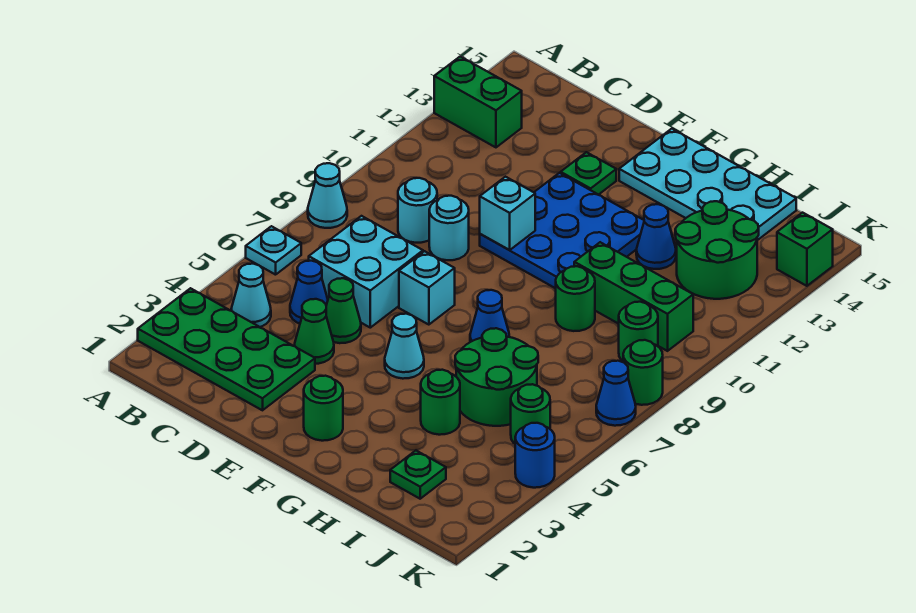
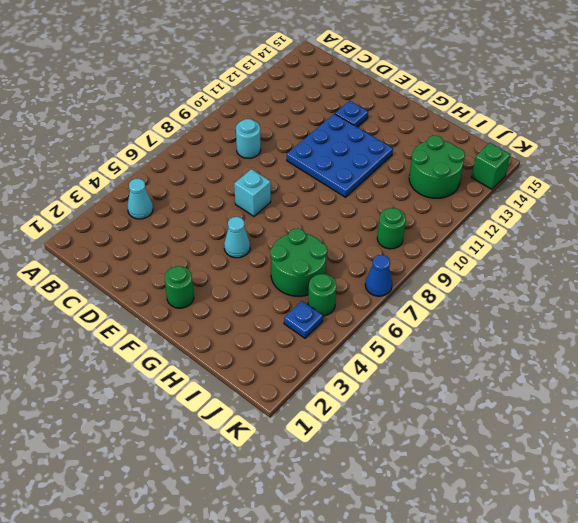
blue 1x1 plate [335,101,368,127] -> green 1x1 plate [561,152,616,195]
blue 1x1 plate [284,301,323,338] -> none
none -> green 2x4 plate [138,288,315,410]
none -> cyan 1x1 plate [246,226,301,275]
none -> cyan 1x1 cone [308,163,347,228]
none -> green 1x2 brick [434,57,522,147]

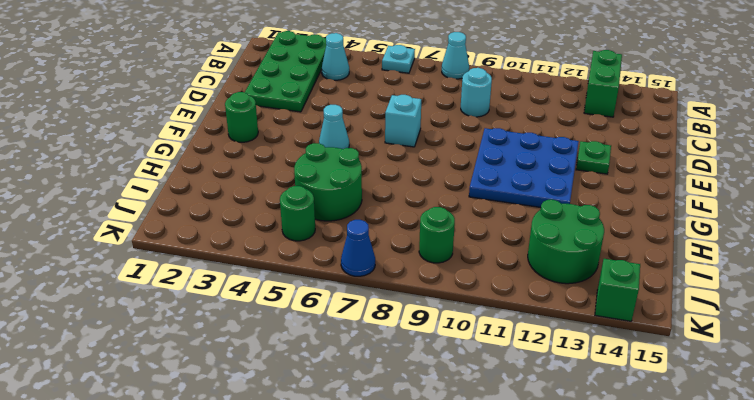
none -> blue 1x1 cone [290,261,328,324]
none -> cyan 2x2 brick [309,216,423,328]
none -> green 1x1 cone [295,299,334,364]
none -> green 1x1 cone [326,278,361,343]

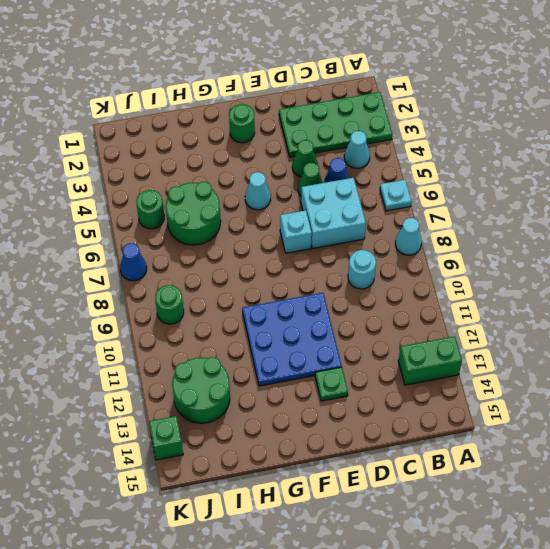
none -> cyan 1x1 round brick [429,196,469,260]
none -> cyan 2x4 plate [619,129,796,240]
none -> blue 1x1 cone [470,290,509,342]
none -> green 1x1 round brick [421,370,460,435]

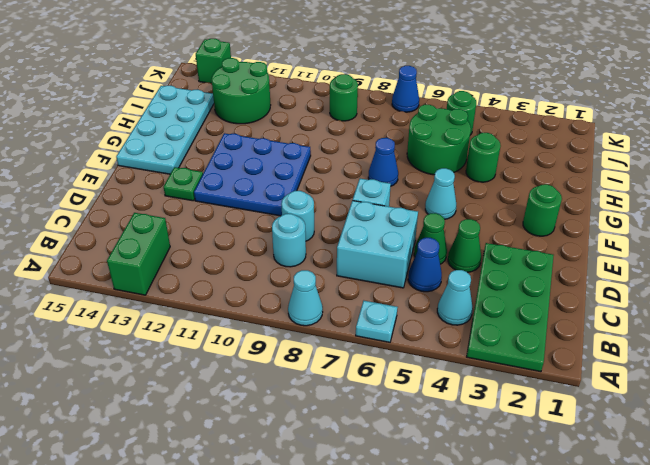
none -> green 1x1 round brick [556,266,595,331]
none -> green 1x3 brick [574,242,693,351]
none -> blue 1x1 cone [636,204,676,269]
none -> green 1x1 plate [390,451,446,499]

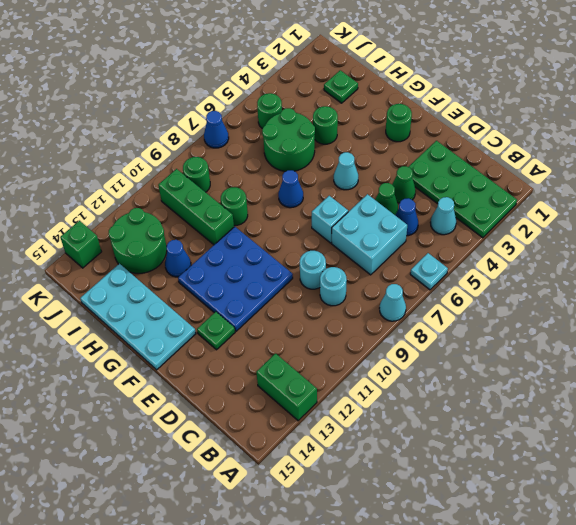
none -> blue 1x1 round brick [515,423,555,488]
none -> green 1x1 round brick [623,340,663,405]
none -> cyan 1x1 brick [480,177,535,250]

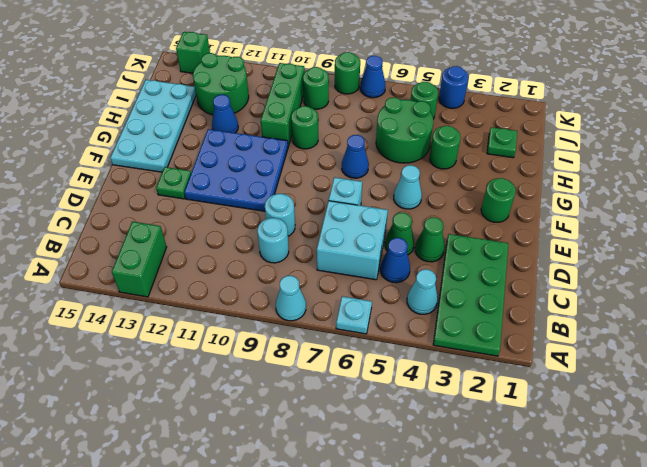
none -> cyan 1x1 brick [480,177,535,250]

